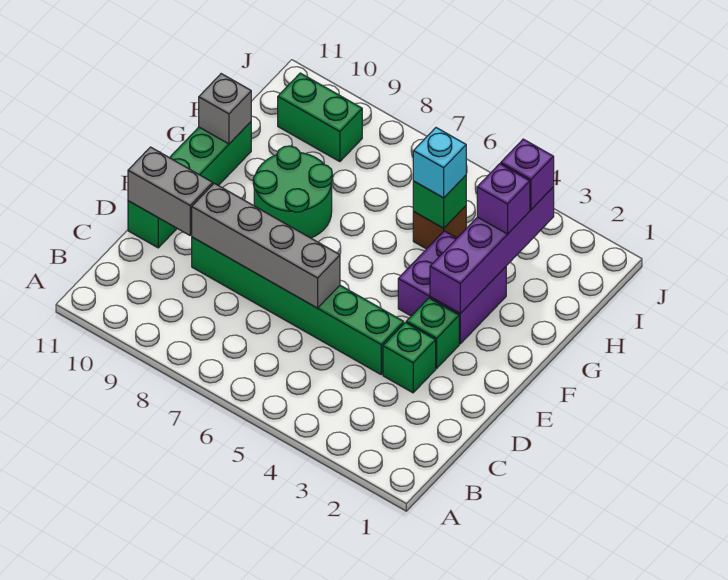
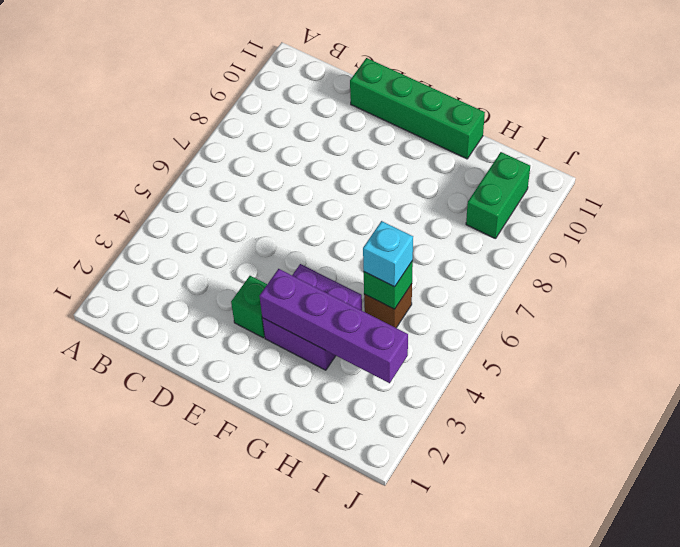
none -> green 1x1 brick [383,323,436,393]
none -> green 1x6 brick [192,237,404,374]
none -> green 2x2 round brick [253,146,333,238]

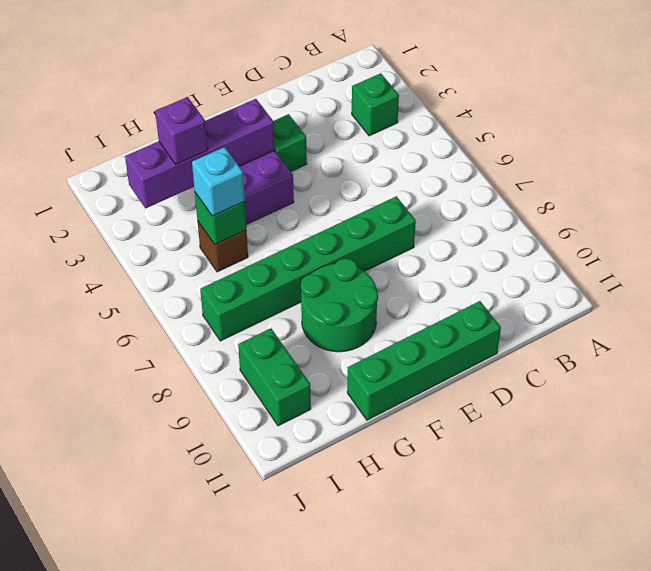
green 1x1 brick [352,73,399,136] -> green 1x1 brick moved to [383,323,436,393]
green 1x6 brick [200,196,416,341] -> green 1x6 brick turned to [192,237,404,374]
none -> grey 1x4 brick [192,183,340,308]
none -> grey 1x2 brick [128,147,213,235]
none -> grey 1x1 brick [199,74,251,144]

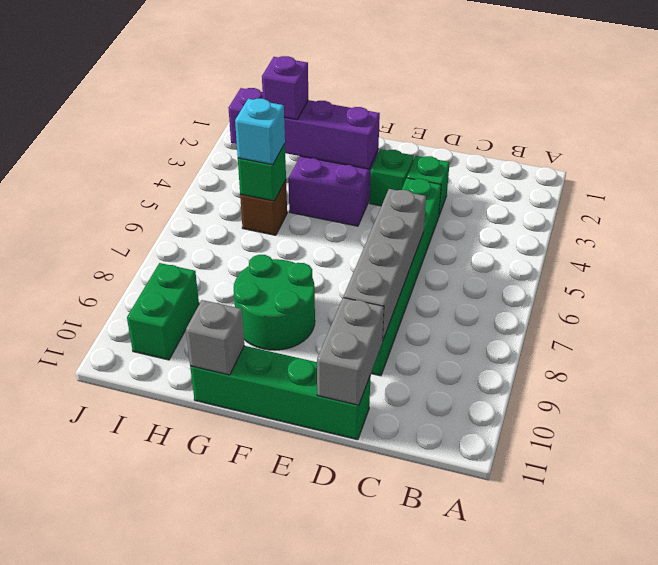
none -> purple 1x1 brick [501,139,554,209]

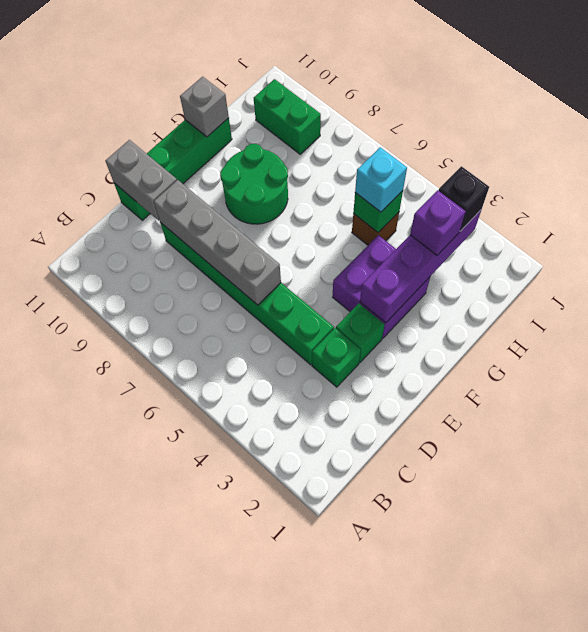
black 1x1 brick [438,166,489,231] -> purple 1x1 brick [501,139,554,209]

